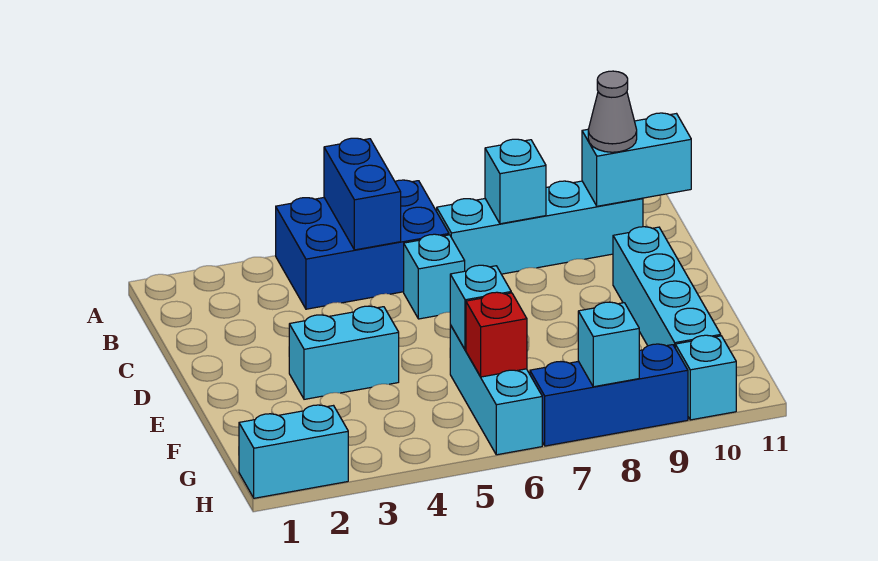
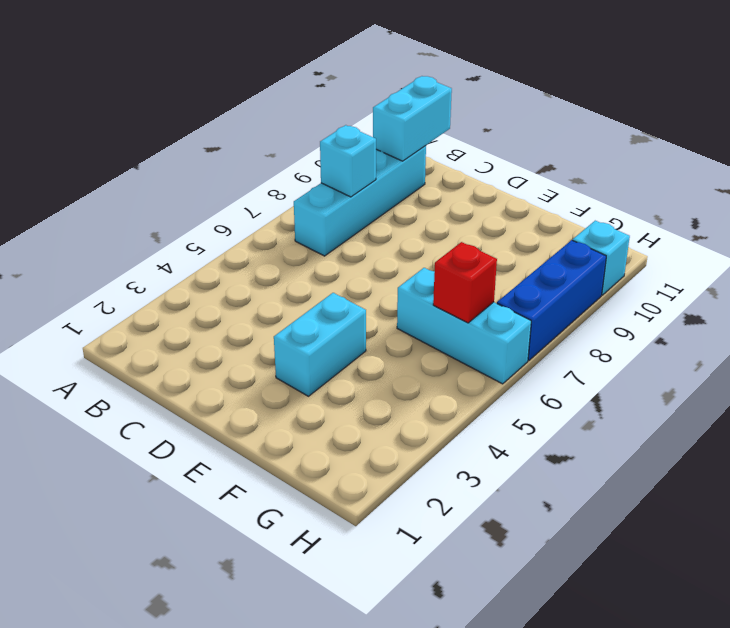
none -> blue 2x3 brick [276,180,449,309]
none -> cyan 1x1 brick [404,234,465,319]
none -> cyan 1x4 brick [613,227,721,347]

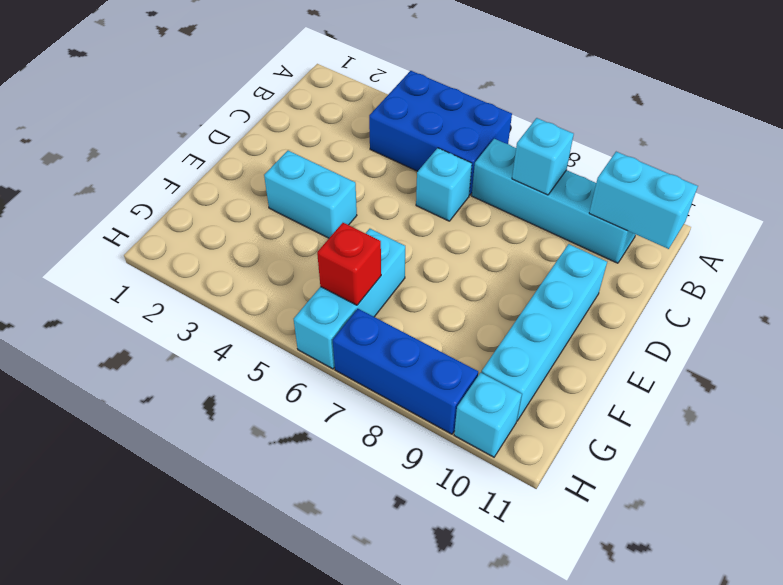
none -> cyan 1x2 brick [239,405,348,498]
none -> blue 1x2 brick [324,138,401,250]
none -> cyan 1x1 brick [450,265,511,350]

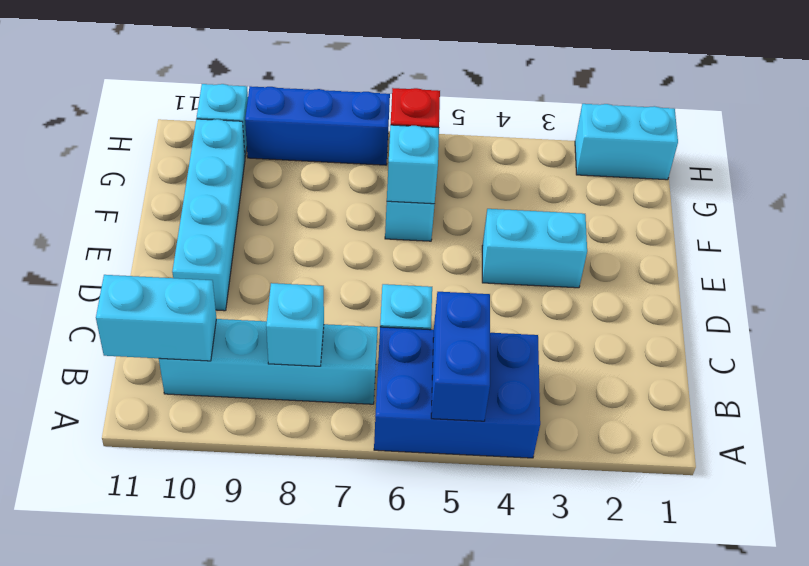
none -> cyan 1x1 brick [578,302,639,387]
none -> grey 1x1 cone [588,71,637,152]

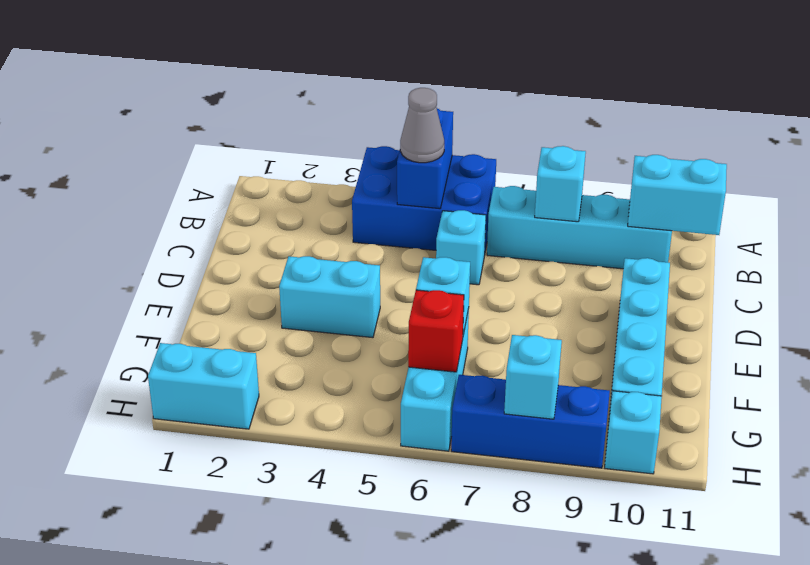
grey 1x1 cone [400,88,444,163] -> grey 1x1 cone moved to [588,71,637,152]

